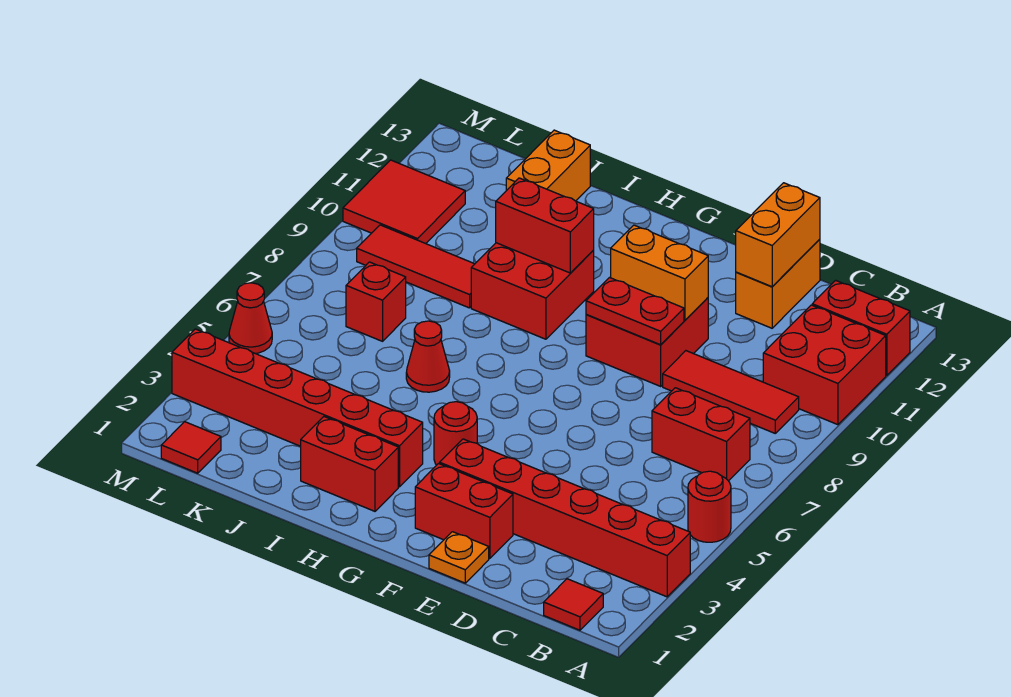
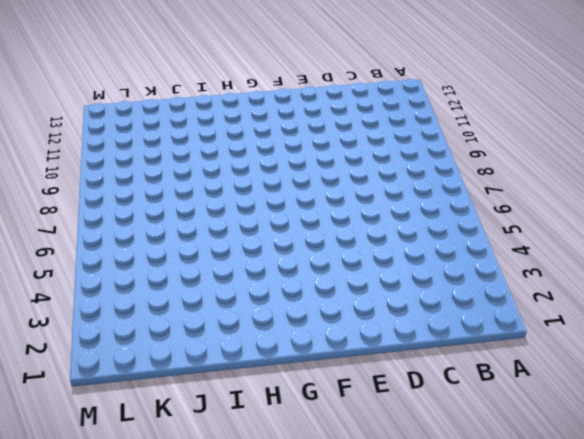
none -> red 1x6 brick [440,439,690,597]
none -> red 1x1 round brick [688,471,731,542]
none -> red 2x2 brick [763,305,886,425]

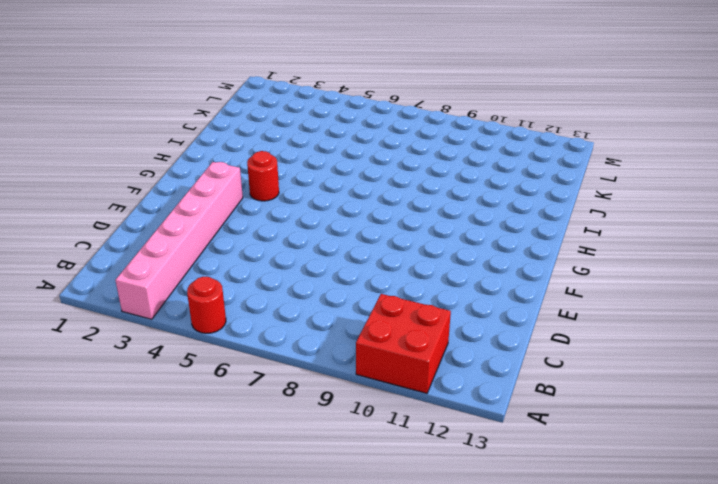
pink 1x6 brick [115,162,243,319] -> red 1x6 brick [440,439,690,597]
none -> red 1x2 brick [812,280,910,375]
none -> red 1x1 tile [544,579,603,630]
none -> red 1x2 brick [652,388,750,481]

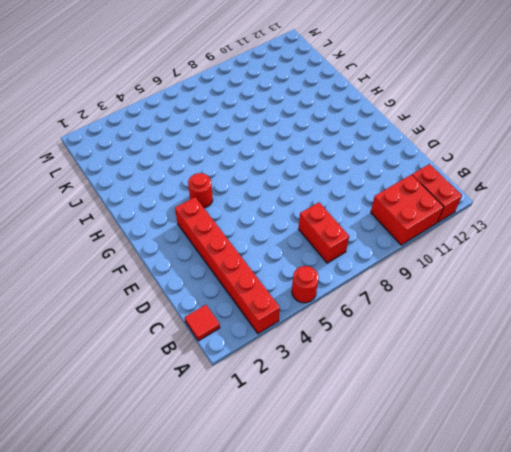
none -> red 1x3 tile [663,351,799,433]
none -> orange 1x2 brick [736,239,820,328]
none -> orange 1x1 plate [429,532,489,583]

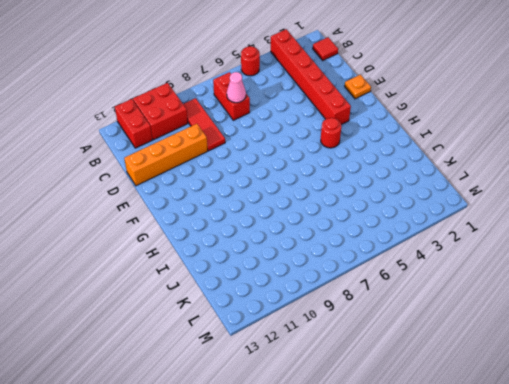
pink 1x1 cone [227,72,246,103] -> none
orange 1x4 brick [124,124,208,186] -> orange 1x2 brick [736,239,820,328]
none -> red 1x2 brick [415,464,513,559]
none -> red 2x2 brick [586,298,708,386]
none -> red 1x2 brick [301,417,398,511]

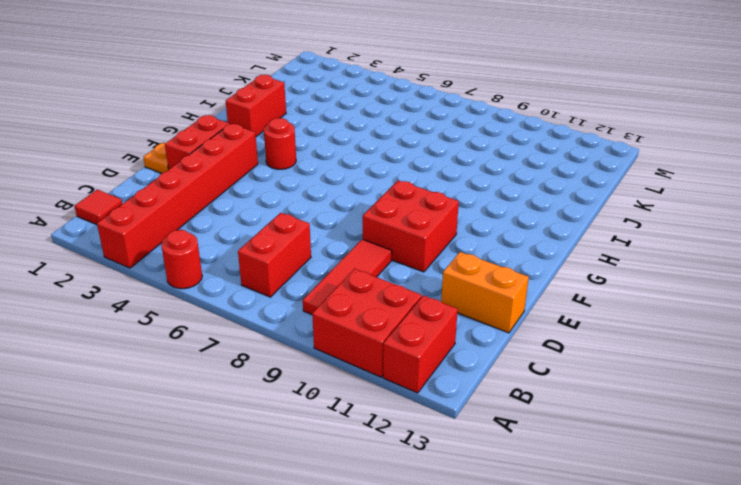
none -> red 1x6 brick [172,329,423,487]
none -> red 2x2 brick [471,243,594,339]
none -> red 1x1 cone [406,321,450,392]

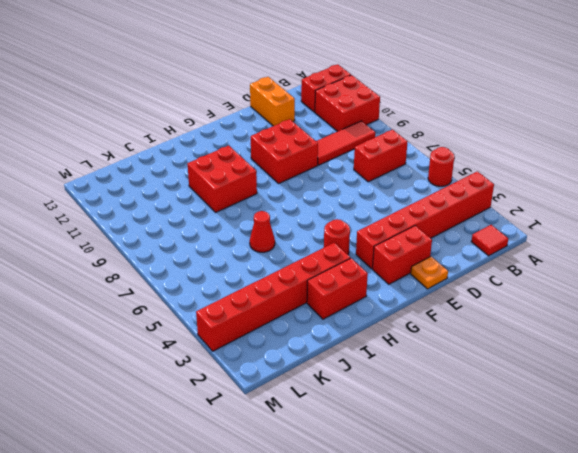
none -> red 1x3 tile [357,225,474,308]
none -> orange 1x2 brick [506,130,590,201]
none -> red 1x1 brick [346,262,406,341]

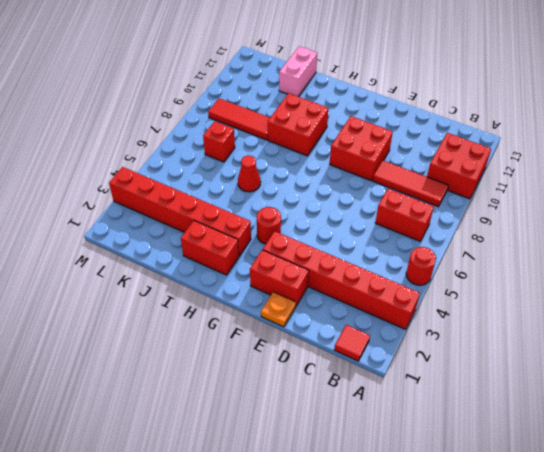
pink 1x2 brick [279,46,317,97] -> orange 1x2 brick [506,130,590,201]
none -> red 1x2 brick [812,280,910,375]
none -> orange 1x2 brick [736,239,820,328]
none -> red 1x1 tile [161,422,221,473]

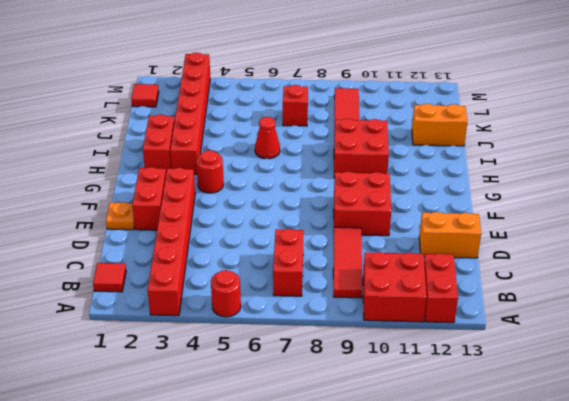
none -> red 2x2 tile [343,160,465,244]
none -> red 1x1 cone [229,283,272,354]
none -> orange 1x2 brick [736,183,820,287]

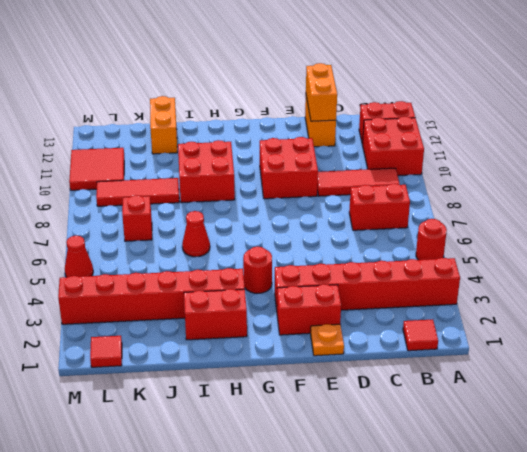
none -> red 1x2 plate [586,278,684,345]
none -> orange 1x2 brick [611,225,708,320]
none -> red 1x2 brick [496,178,594,273]

